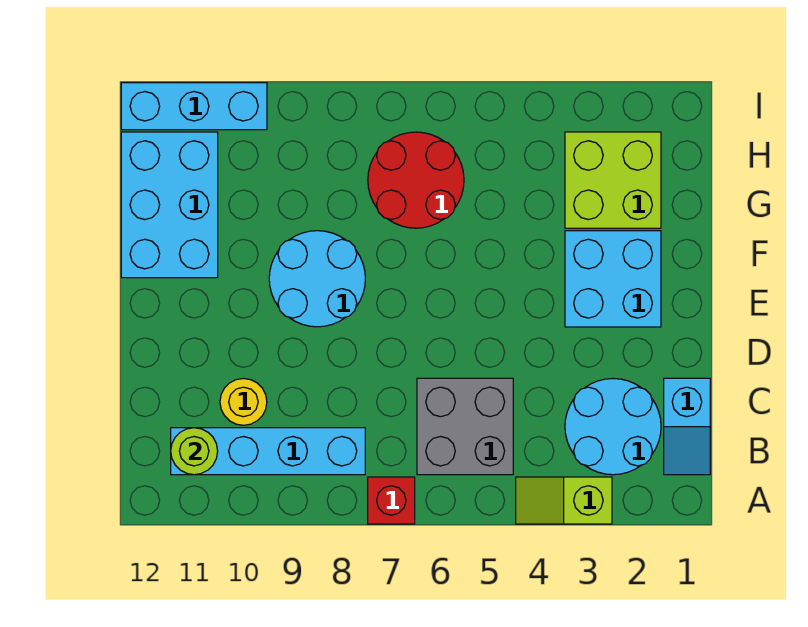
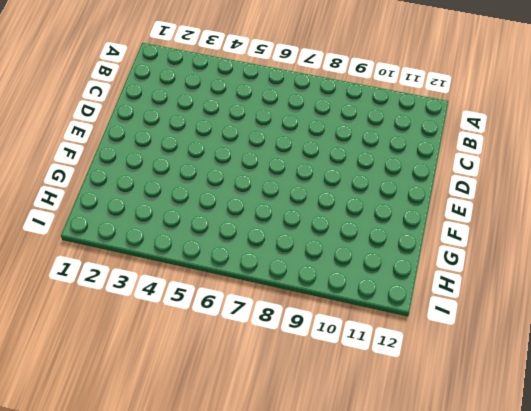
none -> lime 1x2 slope [516,477,612,524]
none -> red 1x1 brick [368,477,415,524]
none -> cyan 1x2 slope [664,378,710,475]

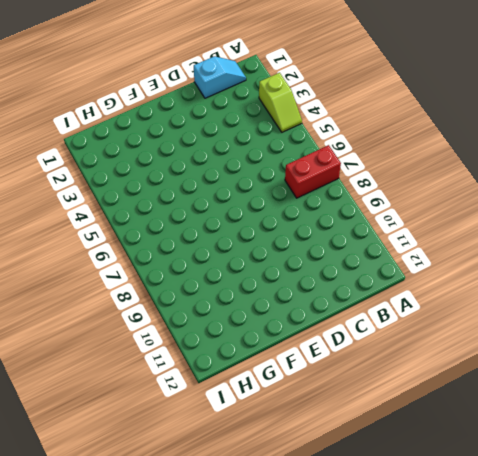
red 1x2 brick [285,145,341,198] -> red 1x1 brick [368,477,415,524]
none -> cyan 2x2 round brick [565,379,661,475]
none -> grey 2x2 brick [417,378,513,475]
none -> cyan 1x4 brick [171,428,365,475]

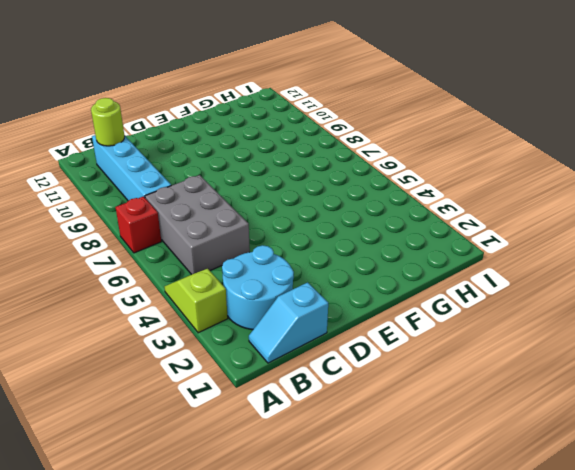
grey 2x3 brick [145,175,250,274] -> grey 2x2 brick [417,378,513,475]
none -> yellow 1x1 round brick [220,379,267,425]
none -> cyan 2x2 brick [565,231,661,327]
none -> cyan 2x2 round brick [269,231,365,327]

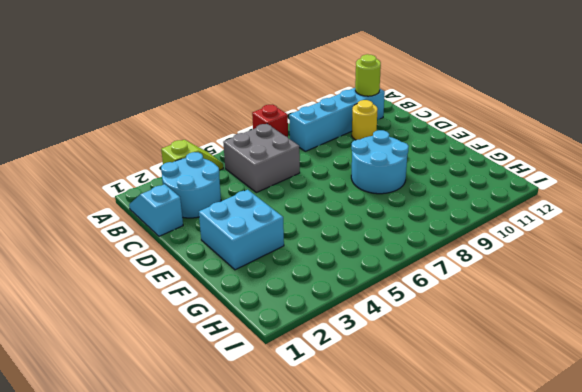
none -> cyan 2x3 brick [121,132,218,278]
none -> lime 2x2 brick [565,132,661,228]
none -> red 2x2 round brick [368,132,464,228]

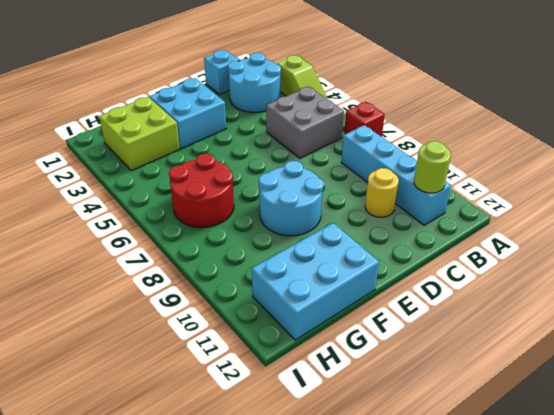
none -> cyan 1x3 brick [121,83,267,130]

